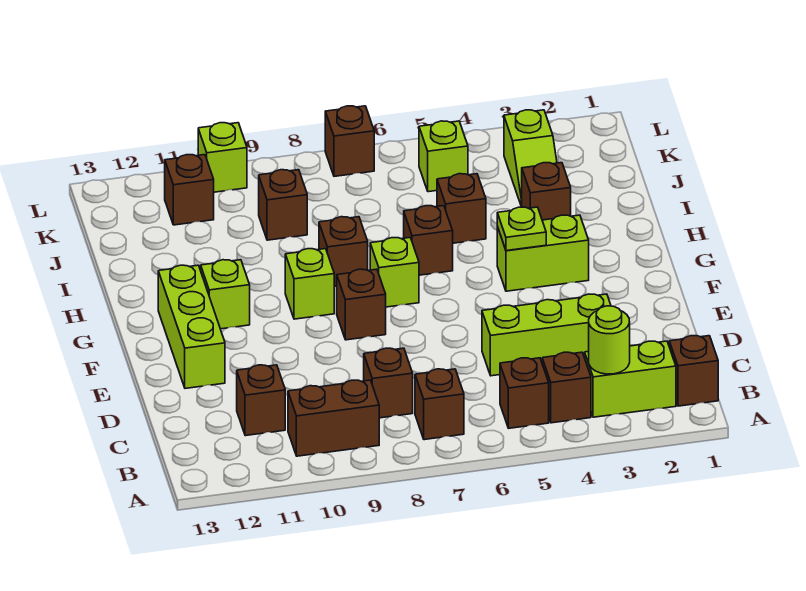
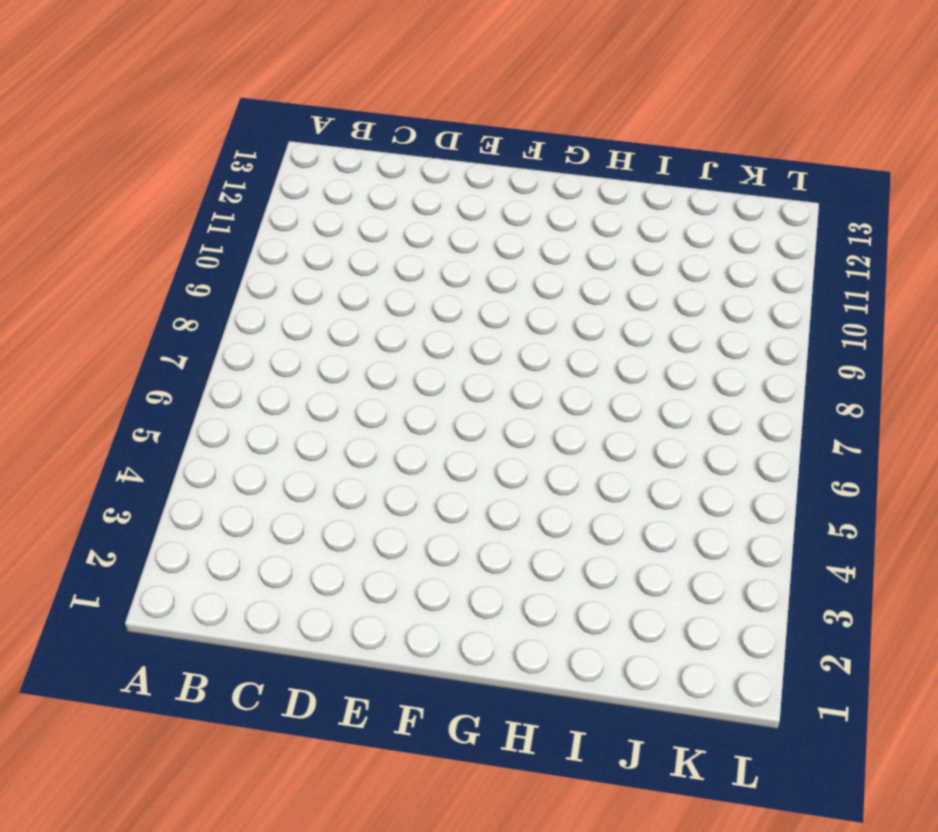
none -> brown 1x1 brick [669,336,718,406]
none -> lime 1x2 brick [585,341,676,417]
none -> brown 1x1 brick [542,352,591,423]

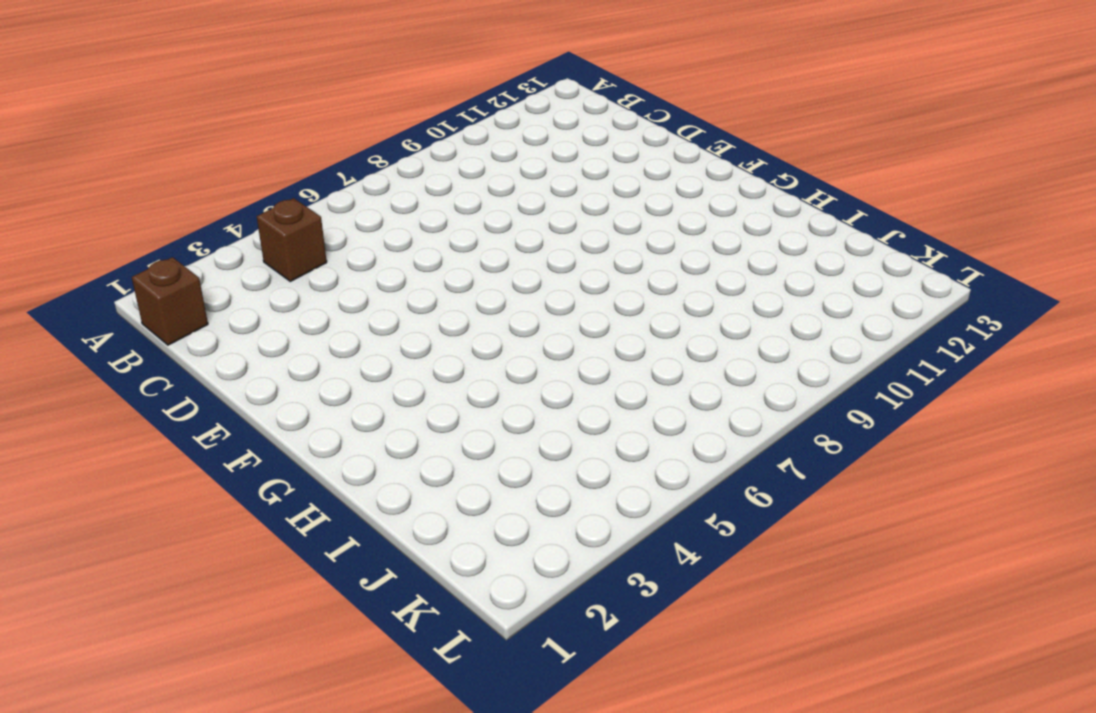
none -> lime 1x2 brick [585,341,676,417]
none -> brown 1x1 brick [500,358,549,428]
none -> brown 1x1 brick [415,369,464,440]

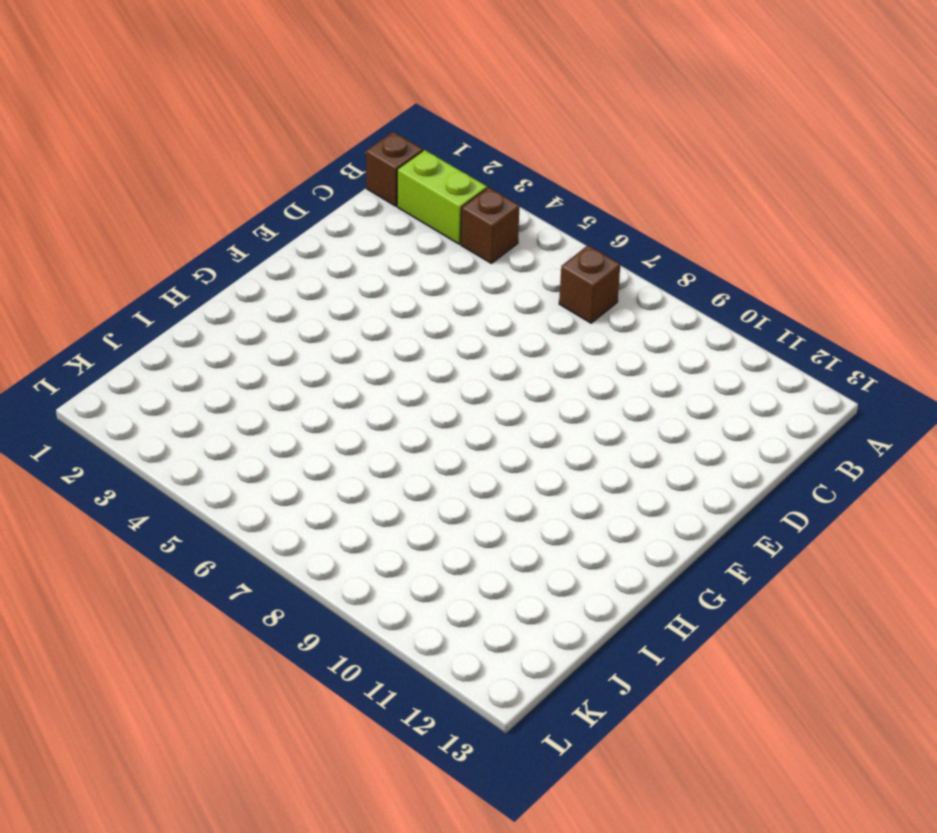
none -> brown 1x1 brick [500,358,549,428]
none -> brown 1x2 brick [288,380,379,456]
none -> brown 1x1 brick [364,348,413,418]

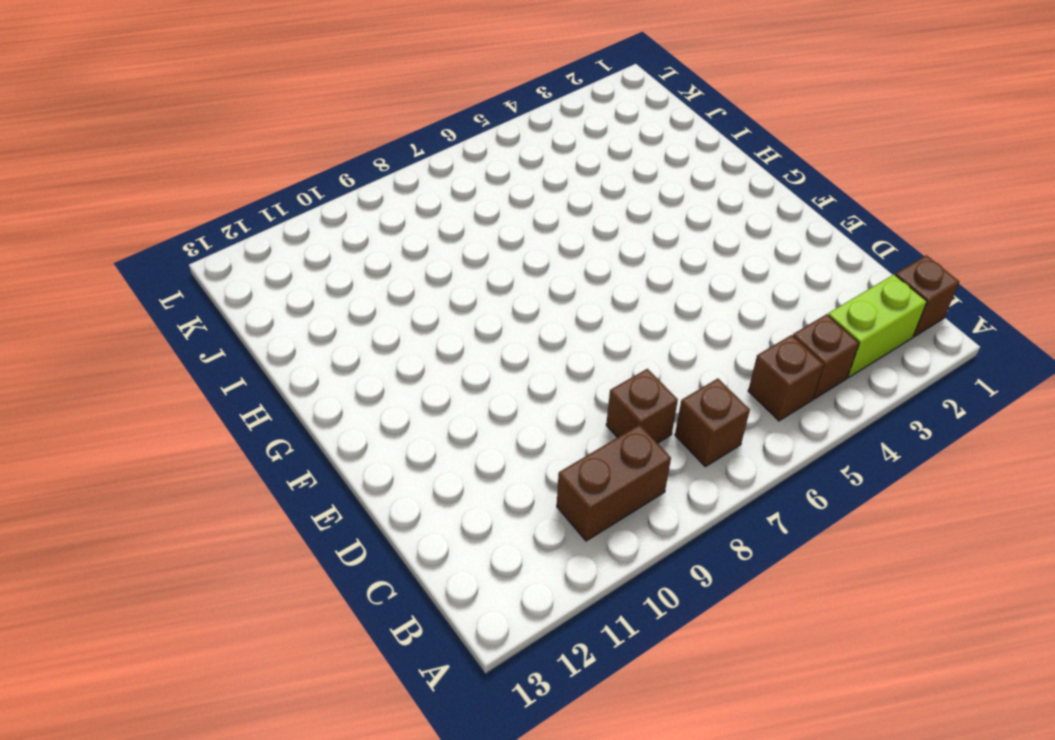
none -> brown 1x1 brick [237,365,285,436]
none -> lime 1x3 brick [482,294,611,376]
none -> lime 1x3 brick [158,265,225,388]

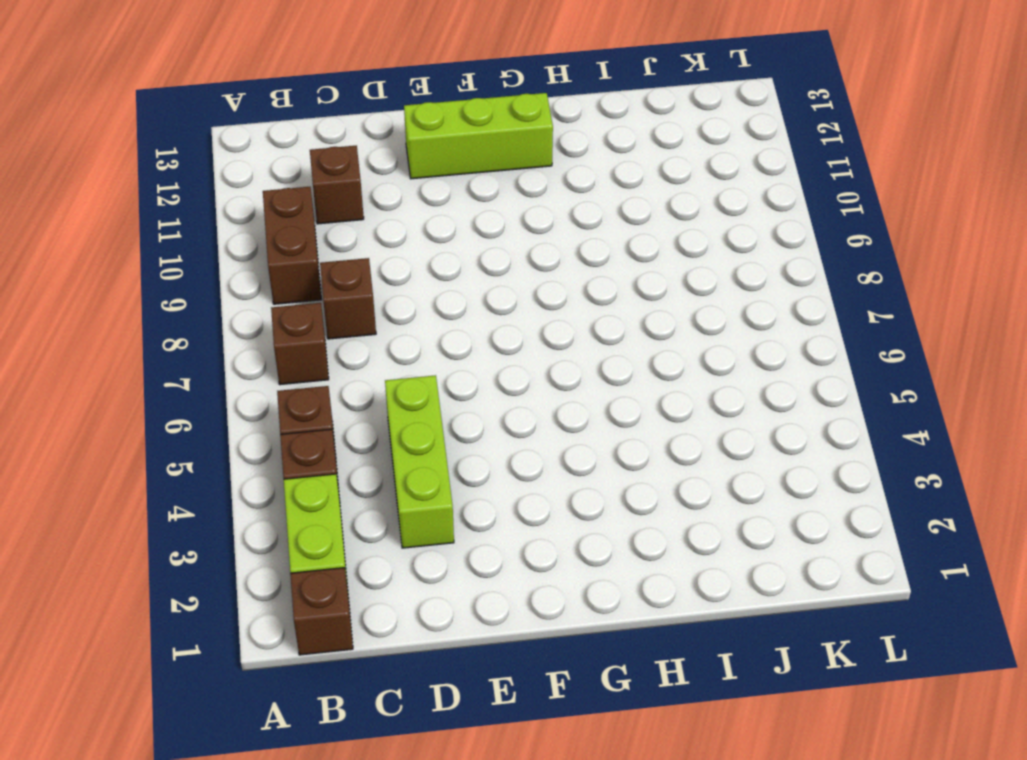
none -> brown 1x1 brick [337,269,386,340]
none -> lime 1x2 brick [497,215,589,291]
none -> lime 1x1 brick [370,238,419,307]

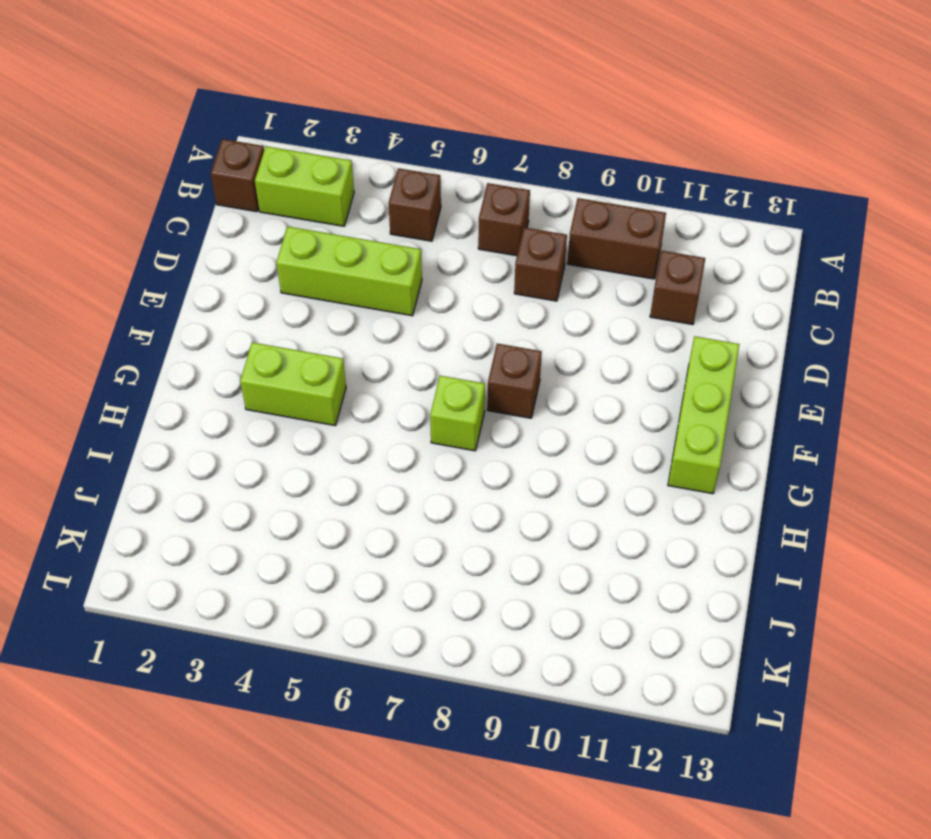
none -> brown 1x1 brick [542,352,591,423]
none -> lime 1x1 brick [285,249,334,319]
none -> lime 1x1 brick [201,260,250,329]

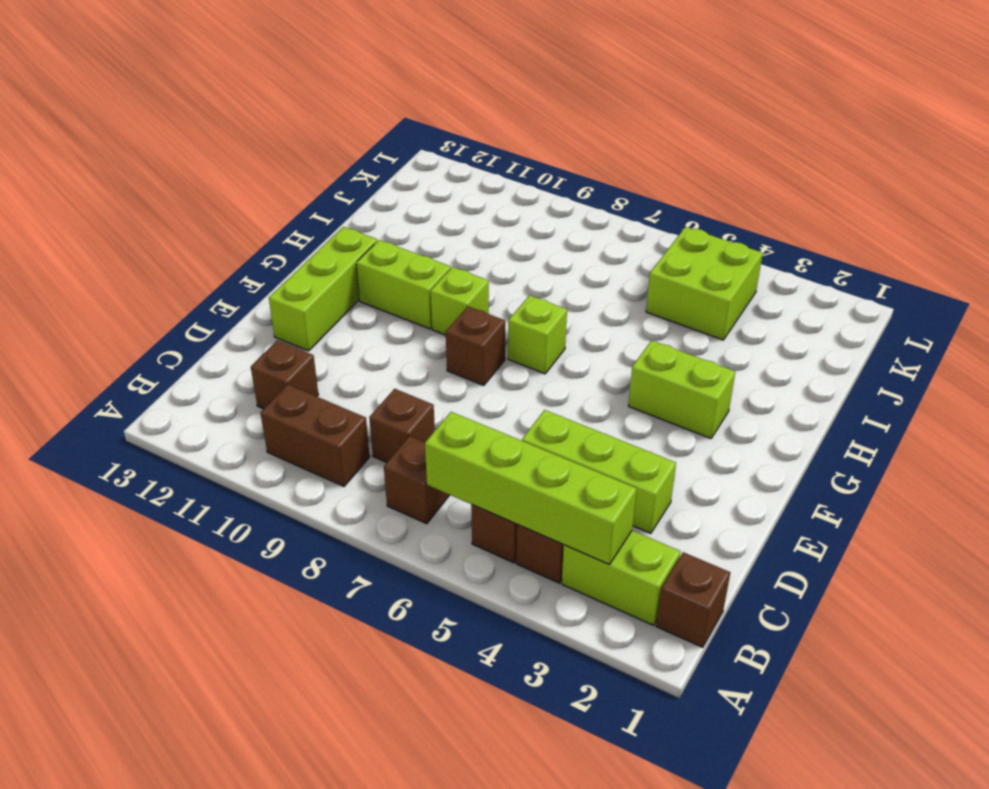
lime 1x4 brick [425,412,637,564] -> lime 1x1 round brick [589,306,630,374]
lime 1x2 brick [356,240,451,329] -> lime 1x1 brick [201,260,250,329]
lime 2x2 brick [646,227,763,340] -> lime 1x1 brick [419,121,468,192]
none -> brown 1x1 brick [404,206,453,275]
none -> brown 1x1 brick [319,217,368,286]
none -> brown 1x1 brick [521,163,571,220]

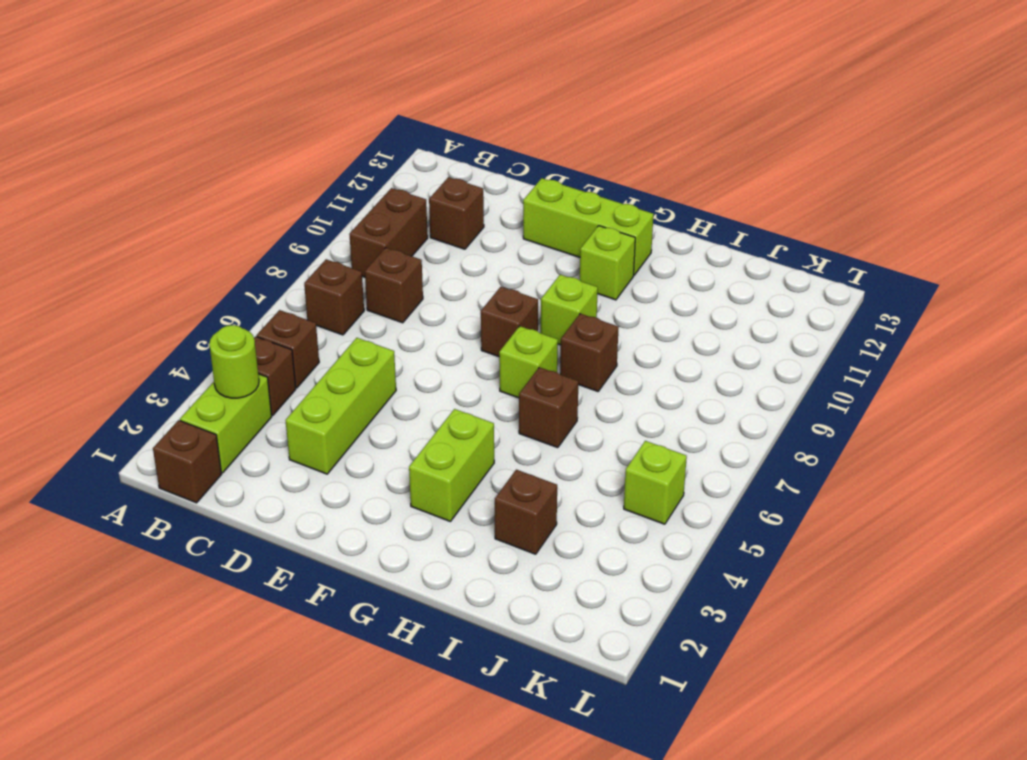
none -> brown 1x1 brick [437,174,486,243]
none -> lime 1x2 slope [504,110,557,207]
none -> brown 1x1 brick [259,170,307,240]

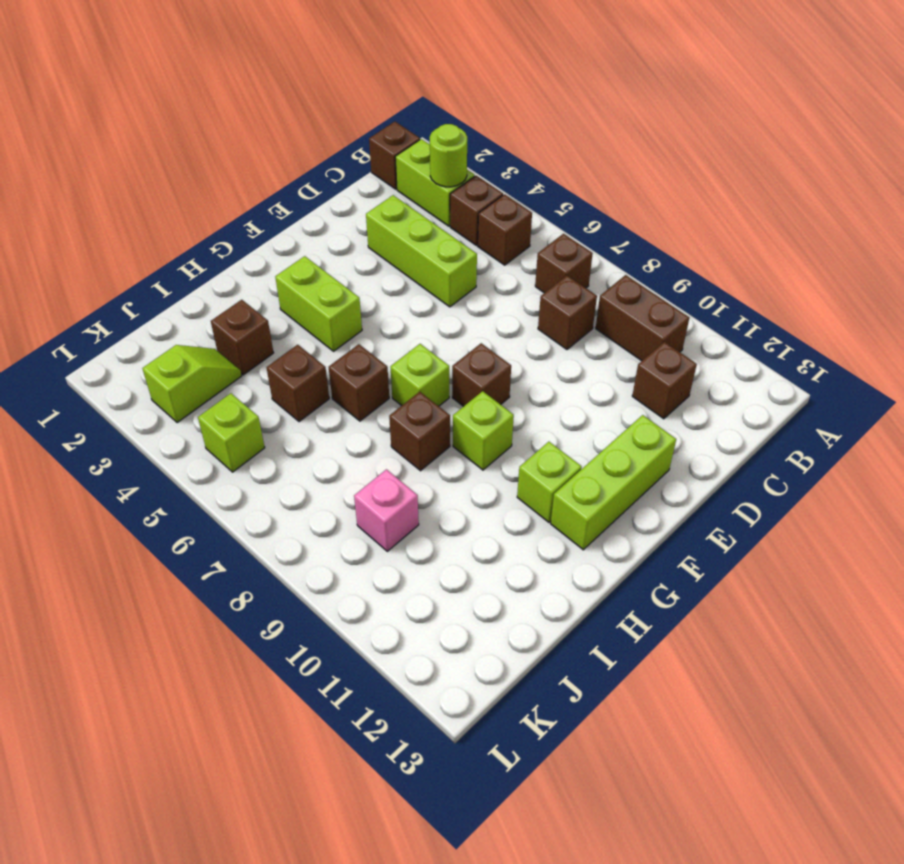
pink 1x1 brick [354,469,419,551] -> brown 1x1 brick [259,170,307,240]
none -> brown 1x1 brick [165,155,214,225]
none -> brown 1x1 brick [325,106,374,176]
none -> lime 1x1 brick [198,123,247,192]

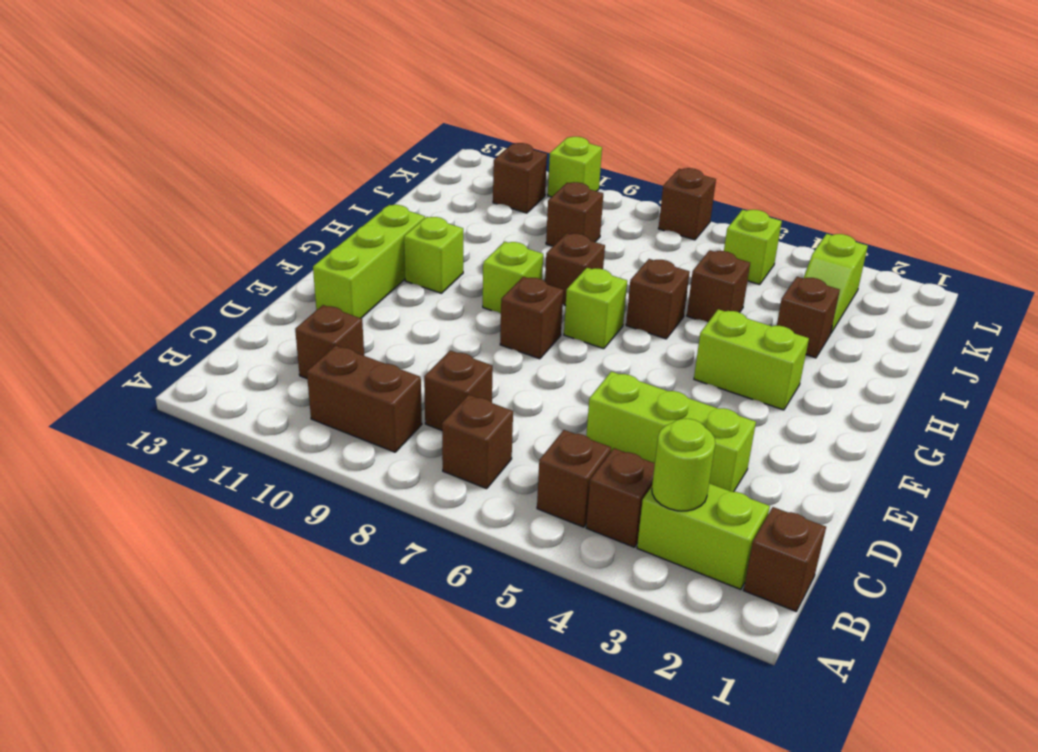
none -> lime 1x1 plate [497,207,546,251]

